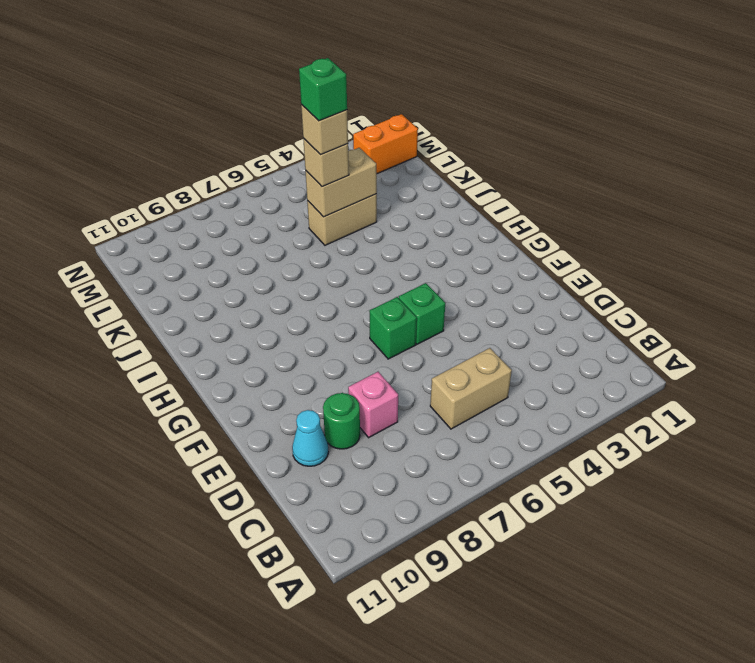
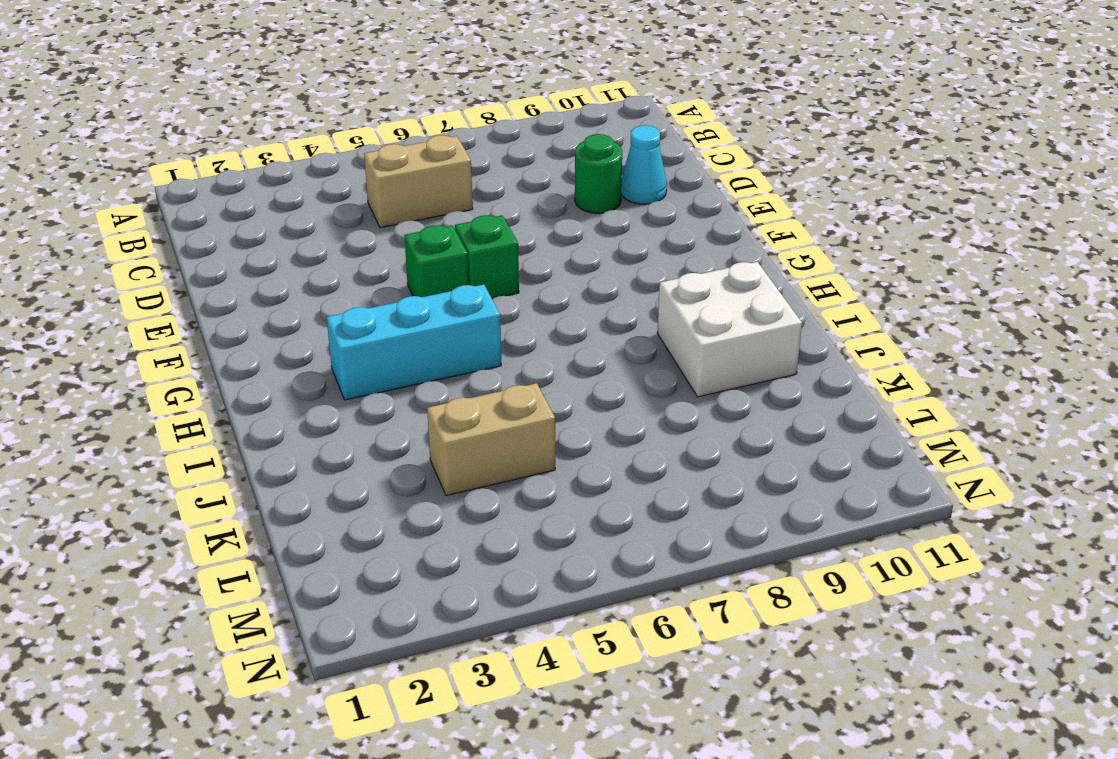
cyan 1x3 brick [327,285,501,400] -> none
white 2x2 brick [657,262,802,397] -> none
none -> pink 1x1 brick [348,372,398,438]
none -> orange 1x2 brick [353,114,418,174]
none -> tan 1x2 brick [305,148,377,217]

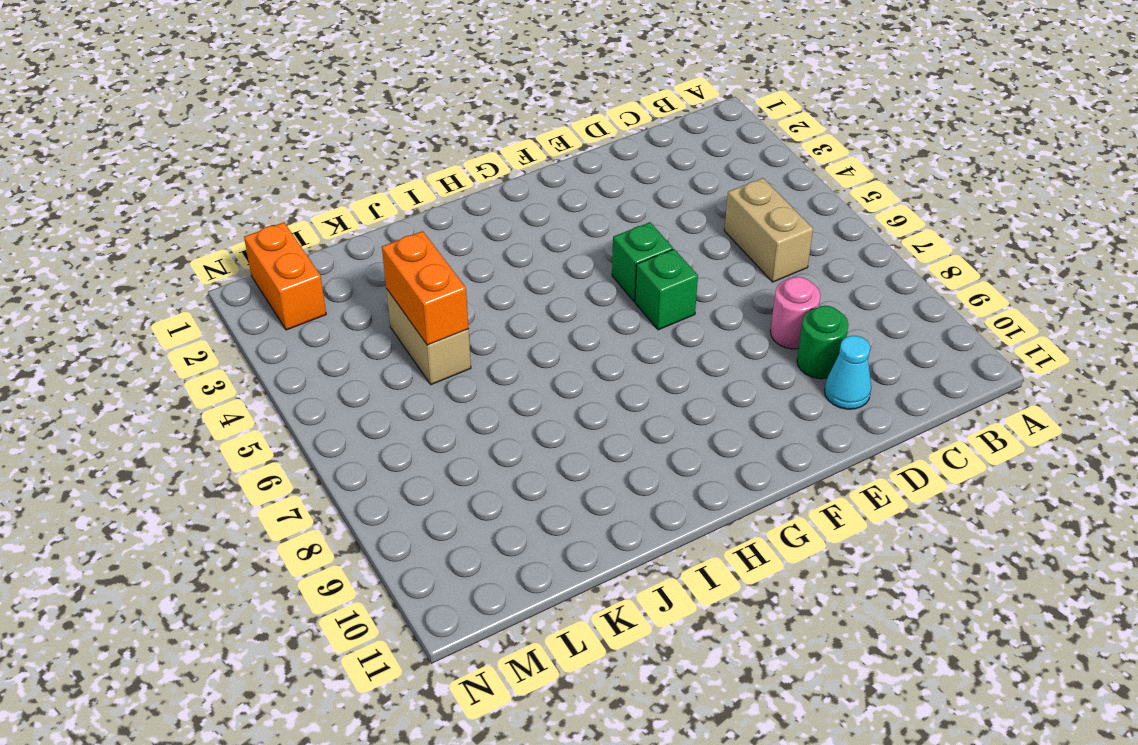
pink 1x1 round brick [770,277,820,349] -> pink 1x1 brick [348,372,398,438]
orange 1x2 brick [382,231,469,345] -> tan 1x2 brick [305,148,377,217]
none -> tan 1x1 brick [303,138,349,187]
none -> tan 1x1 brick [301,105,348,155]
none -> green 1x1 brick [299,58,347,121]

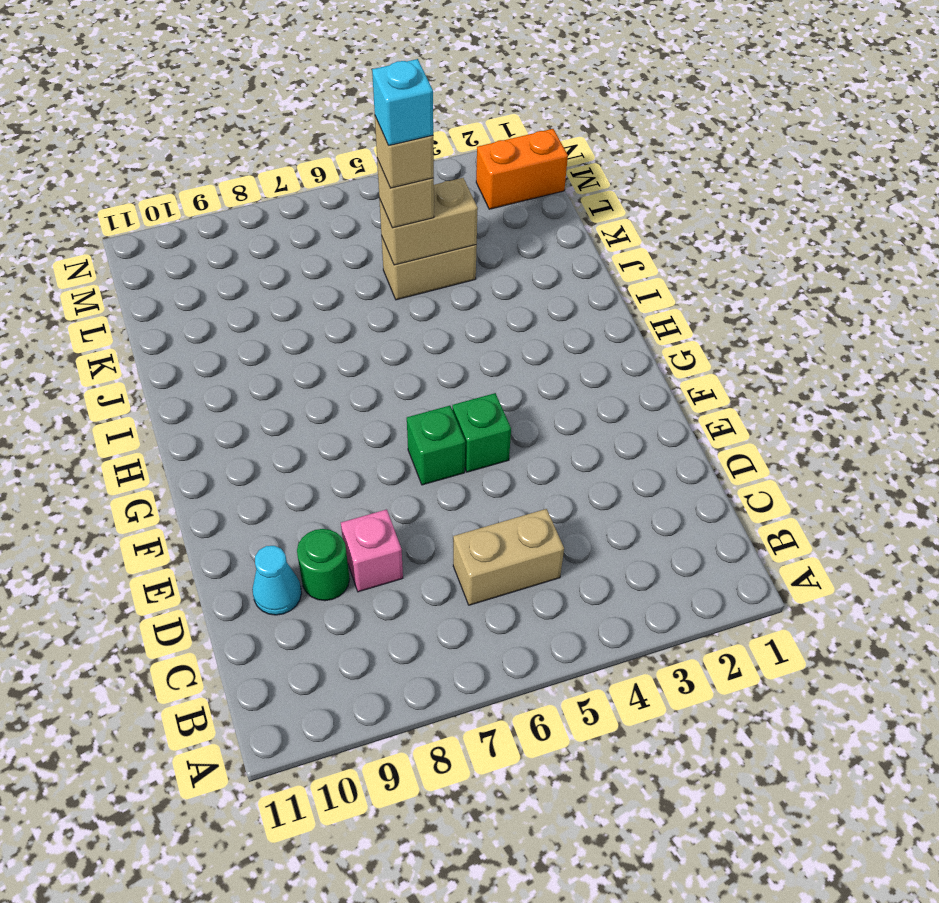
cyan 1x1 brick [372,59,433,146] -> green 1x1 brick [299,58,347,121]

